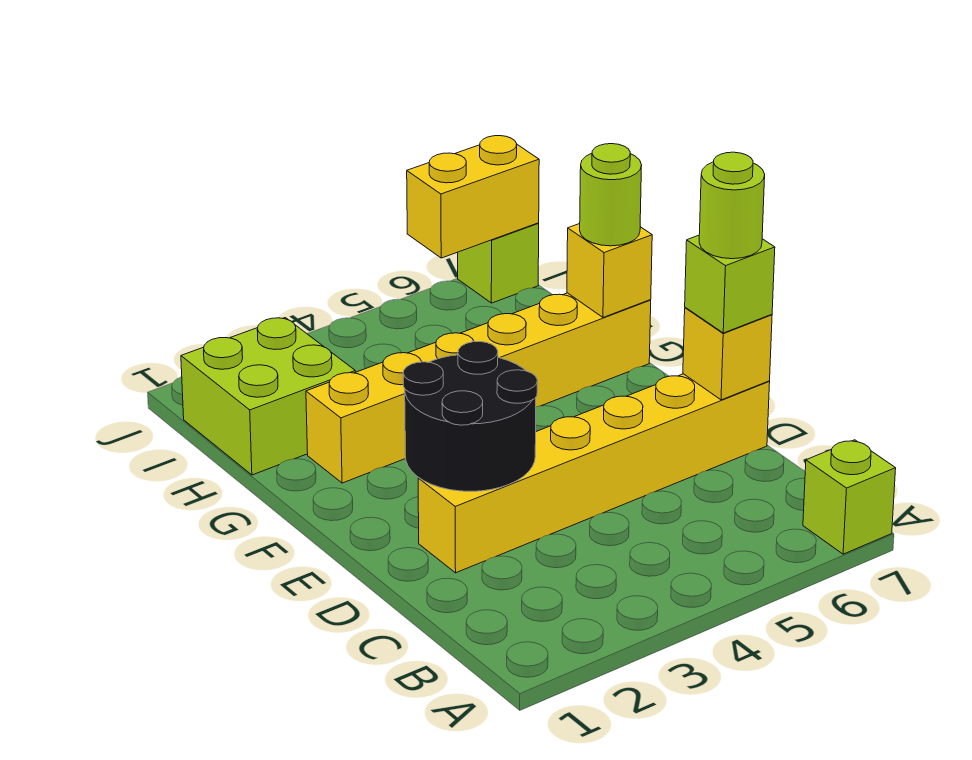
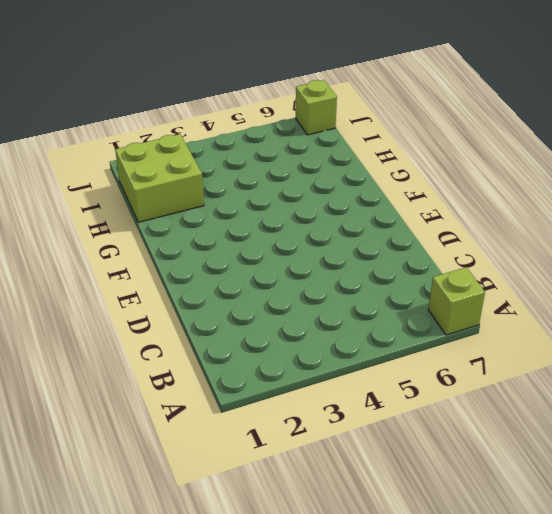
none -> yellow 1x6 brick [418,374,770,573]
none -> yellow 1x6 brick [306,293,651,483]
none -> black 2x2 round brick [403,341,537,491]

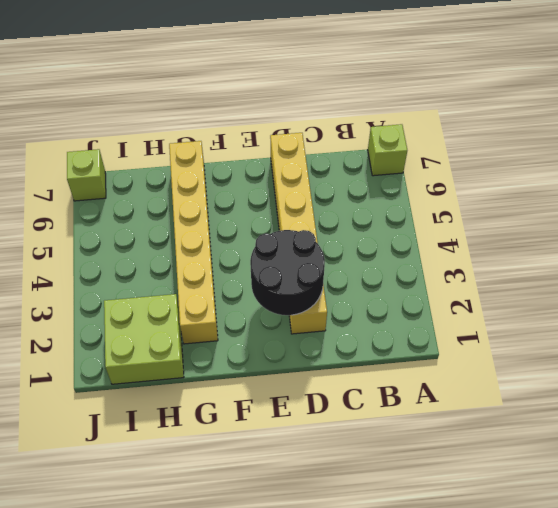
none -> yellow 1x1 brick [683,307,772,400]
none -> yellow 1x1 brick [567,224,652,317]
none -> yellow 1x2 brick [407,136,539,258]

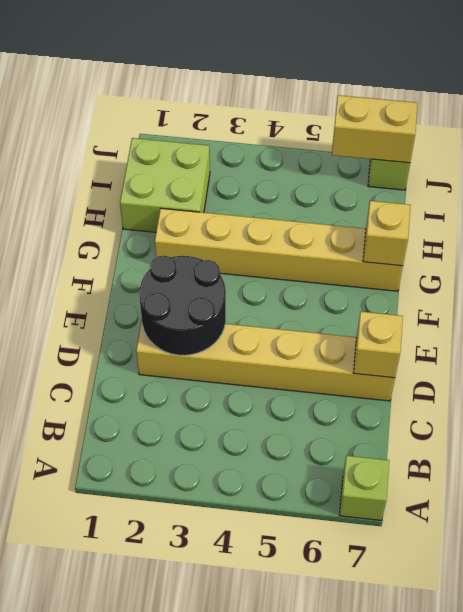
none -> lime 1x1 brick [685,235,775,333]
none -> lime 1x1 round brick [580,144,642,246]
none -> lime 1x1 round brick [699,152,765,259]

